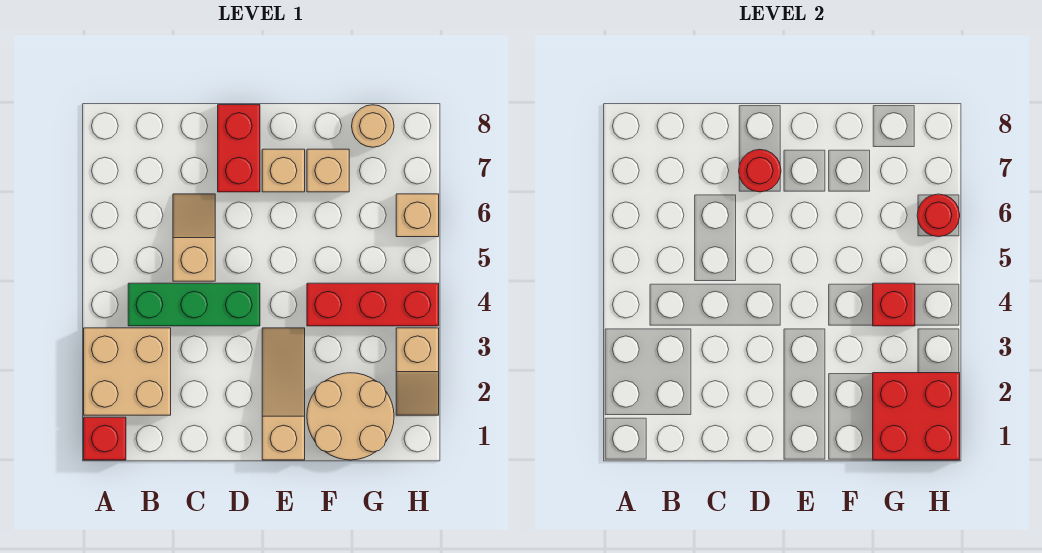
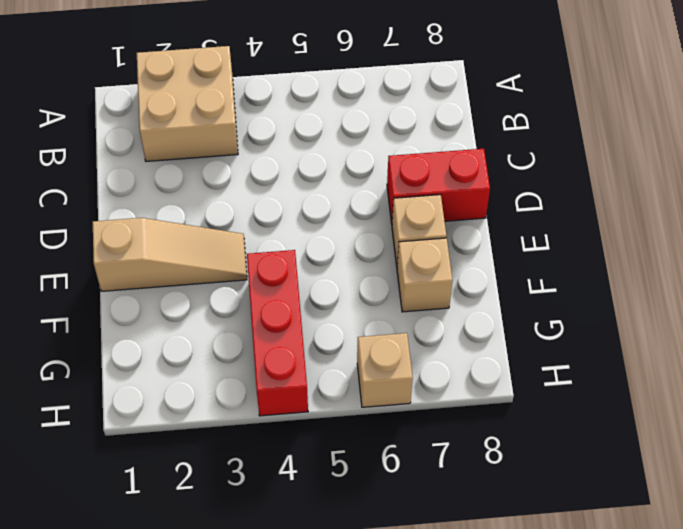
none -> red 1x1 brick [84,417,126,460]
none -> green 1x3 brick [128,283,260,326]
none -> tan 1x2 slope [173,194,215,281]

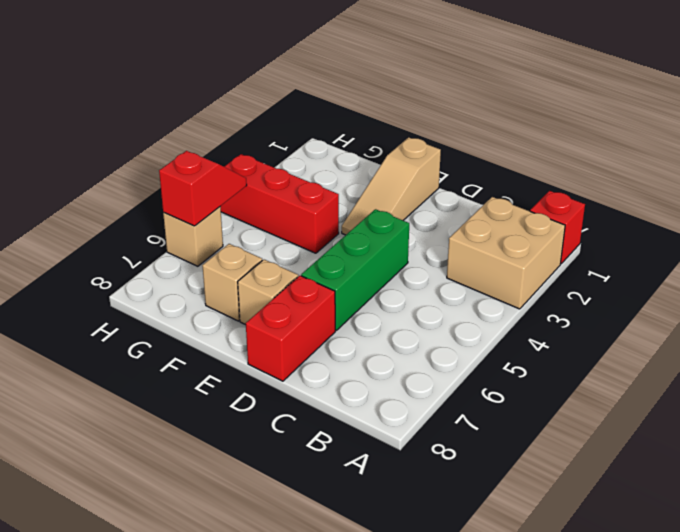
green 1x3 brick [301,209,409,330] -> green 1x3 brick turned to [128,283,260,326]
red 1x2 slope [159,151,247,226] -> red 1x1 round brick [917,194,960,237]
none -> tan 1x2 slope [173,194,215,281]
none -> tan 2x2 round brick [307,373,394,460]
none -> tan 1x1 round brick [352,105,394,147]

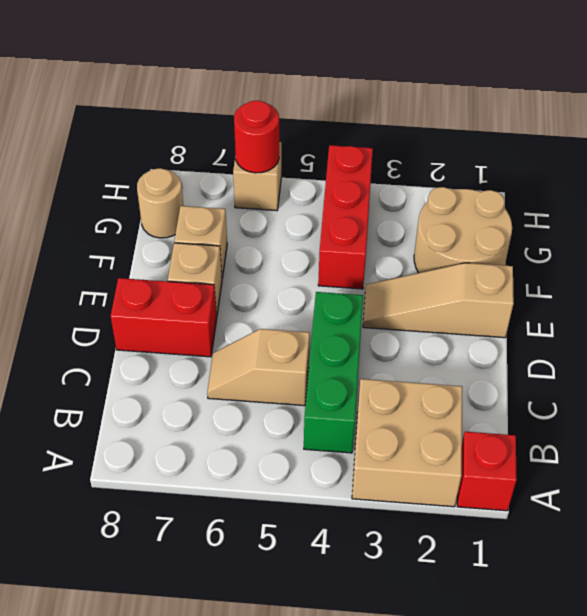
none -> tan 1x2 slope [396,328,439,415]
none -> red 1x1 round brick [739,150,781,192]
none -> red 2x2 brick [873,373,960,460]

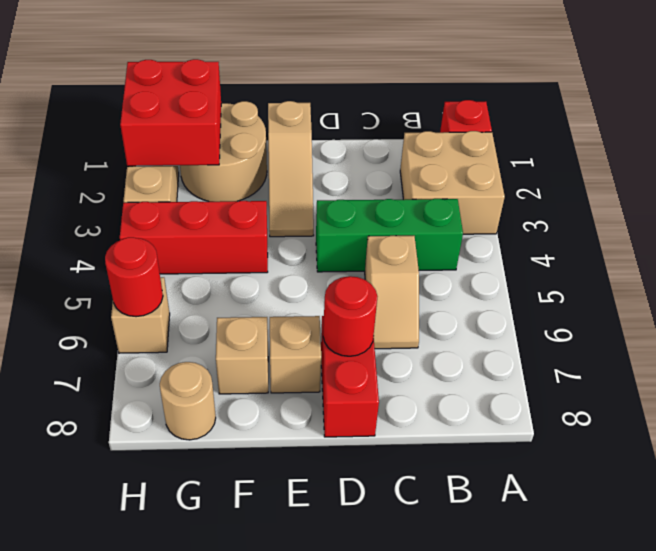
none -> red 1x1 brick [873,283,915,326]

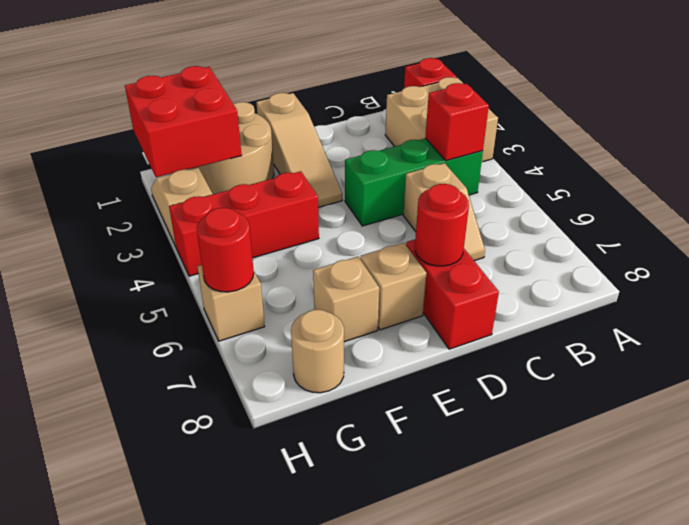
red 1x1 brick [425,83,489,161] -> red 1x1 brick moved to [873,283,915,326]

